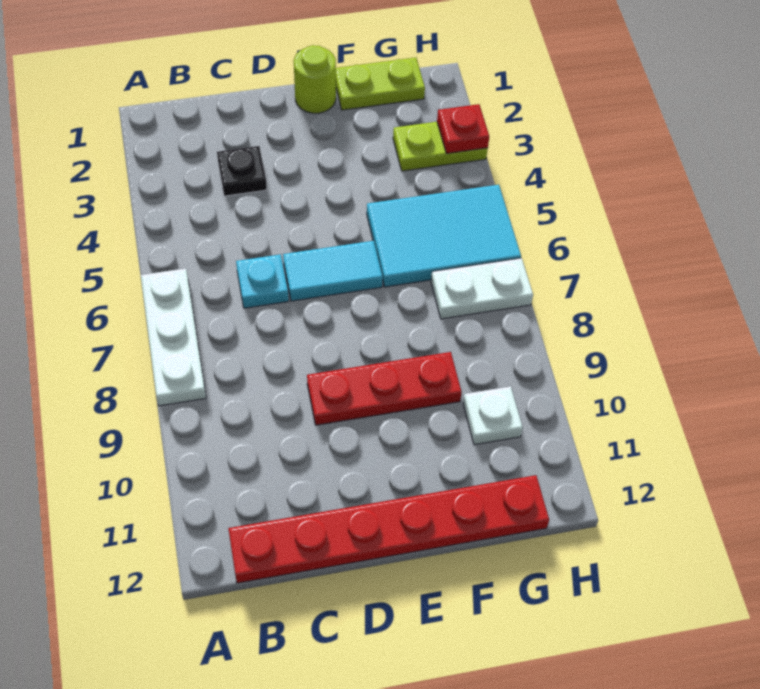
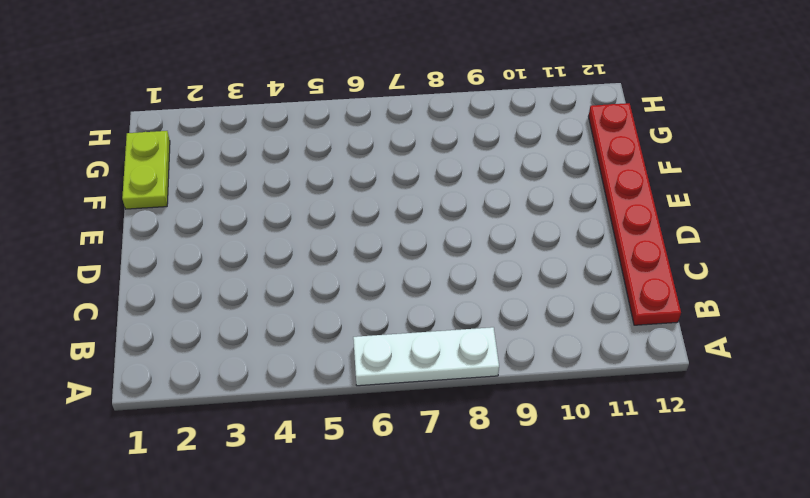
none -> black 1x1 plate [217,146,267,196]
none -> cyan 1x1 plate [236,254,289,308]
none -> cyan 1x2 tile [283,241,383,301]

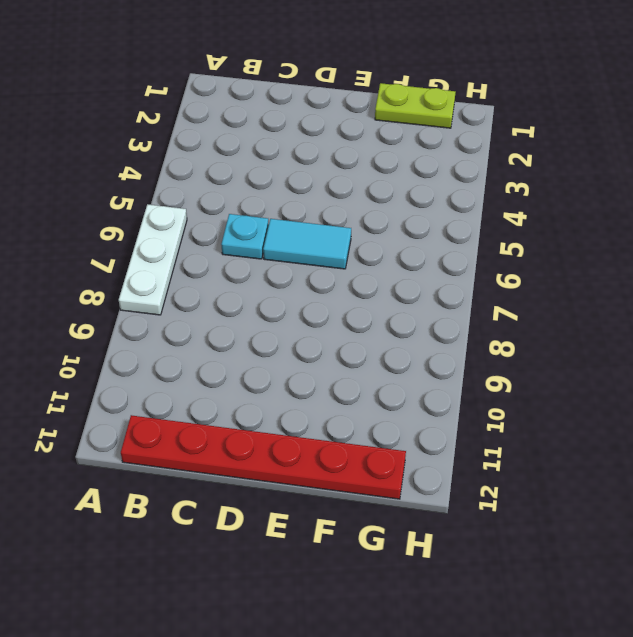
none -> black 1x1 plate [217,146,267,196]
none -> red 1x3 plate [307,352,462,425]
none -> lime 1x1 round brick [294,45,336,113]

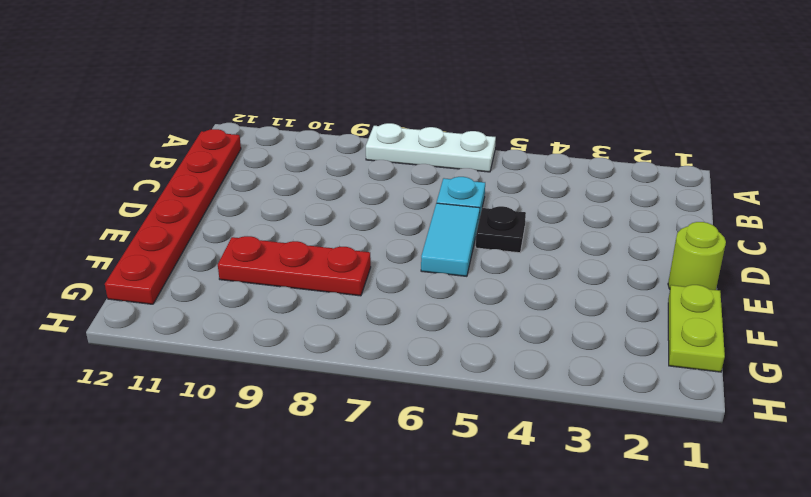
black 1x1 plate [476,206,526,253] -> black 1x1 plate moved to [217,146,267,196]
red 1x3 plate [218,236,371,296] -> red 1x3 plate turned to [307,352,462,425]
none -> cyan 2x3 tile [367,185,521,287]
none -> lime 1x2 plate [393,122,488,171]
none -> white 1x2 plate [431,258,533,319]

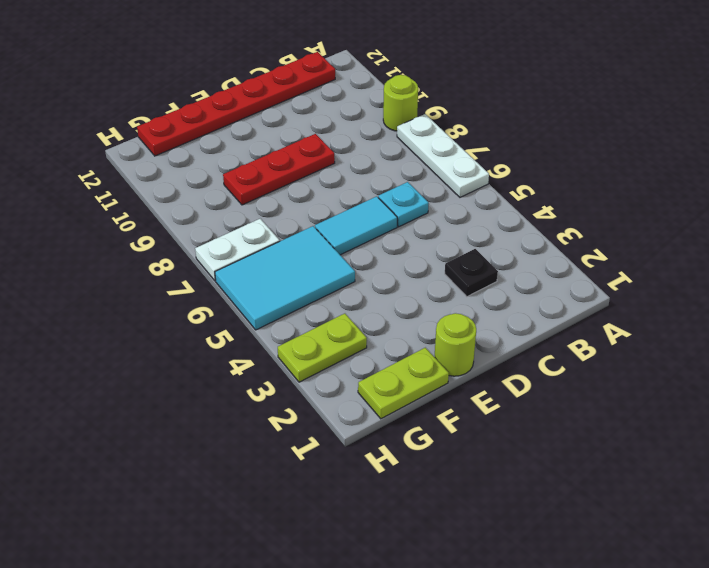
lime 1x1 round brick [383,75,418,131] -> none
none -> white 1x1 plate [463,386,523,445]
none -> red 1x1 plate [437,104,489,153]

